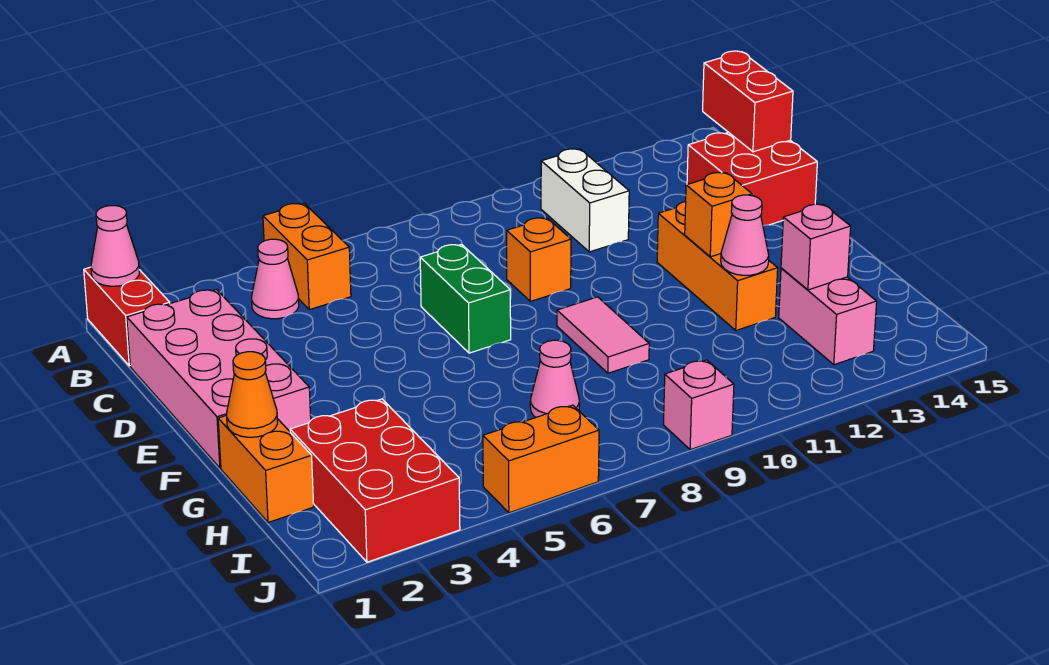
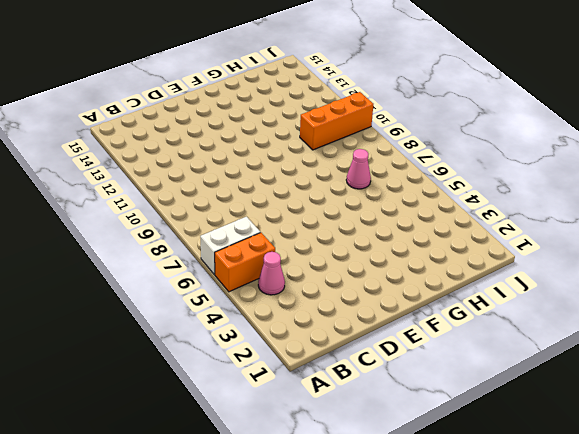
white 1x2 brick [200,217,260,275] -> white 1x2 brick moved to [541,149,629,252]
orange 1x3 brick [300,92,373,150] -> orange 1x3 brick moved to [657,202,778,330]
none -> red 1x2 brick [84,267,170,366]
none -> pink 2x4 brick [127,289,311,468]
none -> red 2x2 brick [687,132,817,226]

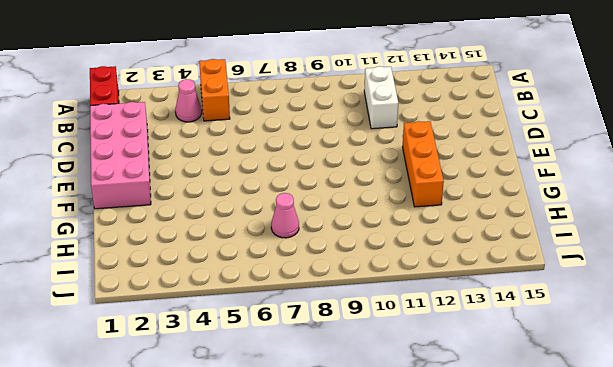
none -> red 2x2 brick [687,132,817,226]
none -> green 1x2 brick [420,244,511,353]
none -> orange 1x1 brick [507,218,571,301]

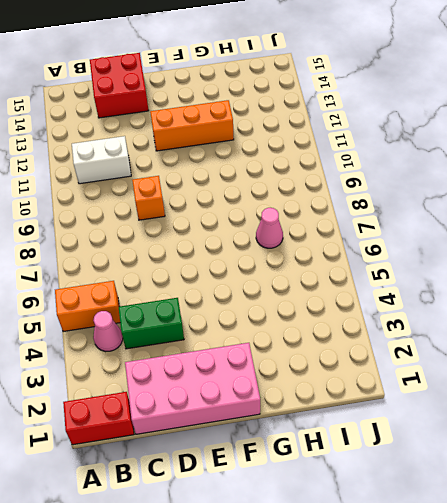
green 1x2 brick [119,298,184,349] -> green 1x2 brick moved to [420,244,511,353]
none -> pink 1x2 tile [557,297,649,373]
none -> orange 1x2 brick [218,415,314,522]
none -> red 2x3 brick [290,399,460,562]

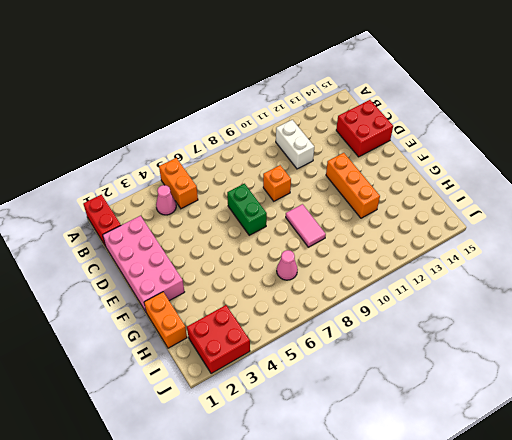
red 2x2 brick [187,305,250,374] -> red 2x3 brick [290,399,460,562]
none -> pink 1x2 brick [779,268,877,365]
none -> orange 1x2 brick [483,405,599,513]
none -> pink 1x1 brick [663,360,734,450]

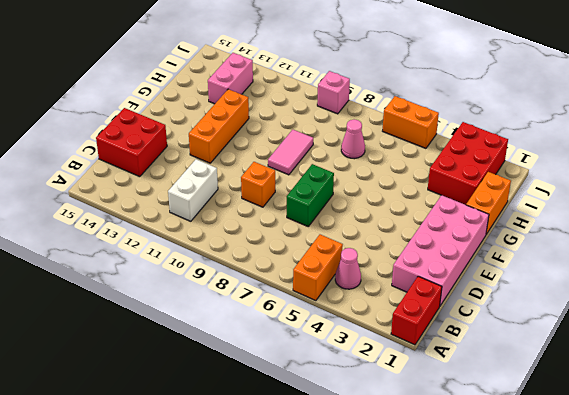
none -> pink 1x1 cone [91,206,139,286]
none -> red 1x2 brick [703,51,793,152]
none -> orange 1x1 brick [685,173,752,257]

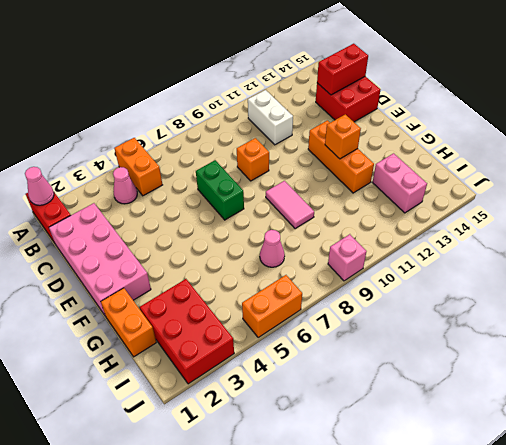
red 1x2 brick [317,44,368,95] -> red 1x2 brick turned to [703,51,793,152]
none -> orange 1x1 cone [227,352,278,437]
none -> pink 1x1 cone [721,195,769,275]
none -> pink 1x1 brick [781,204,851,290]

